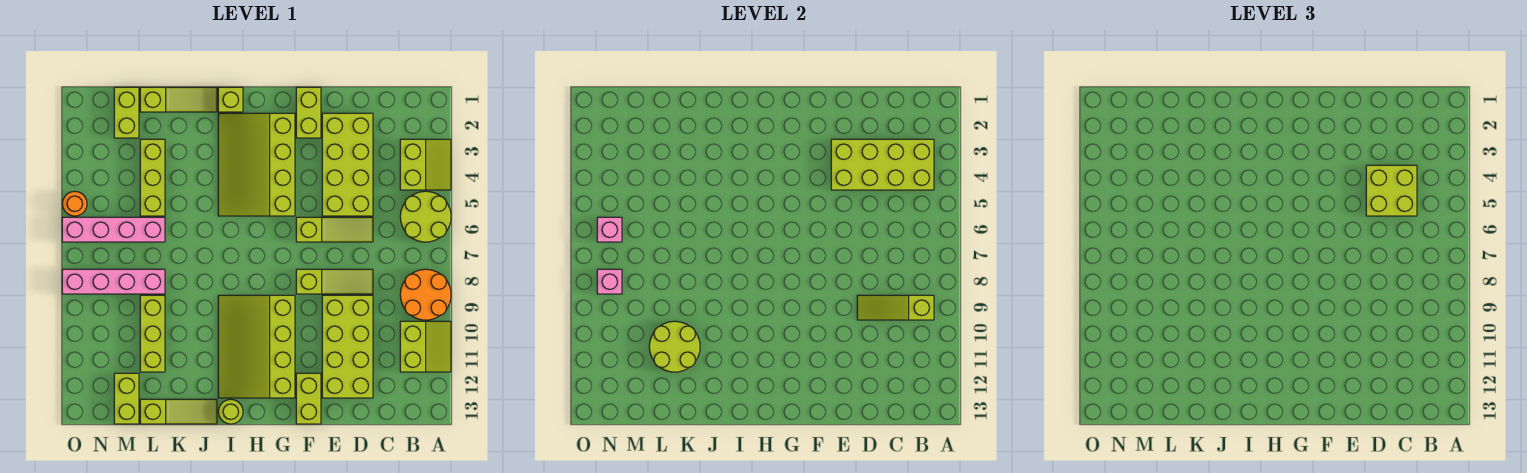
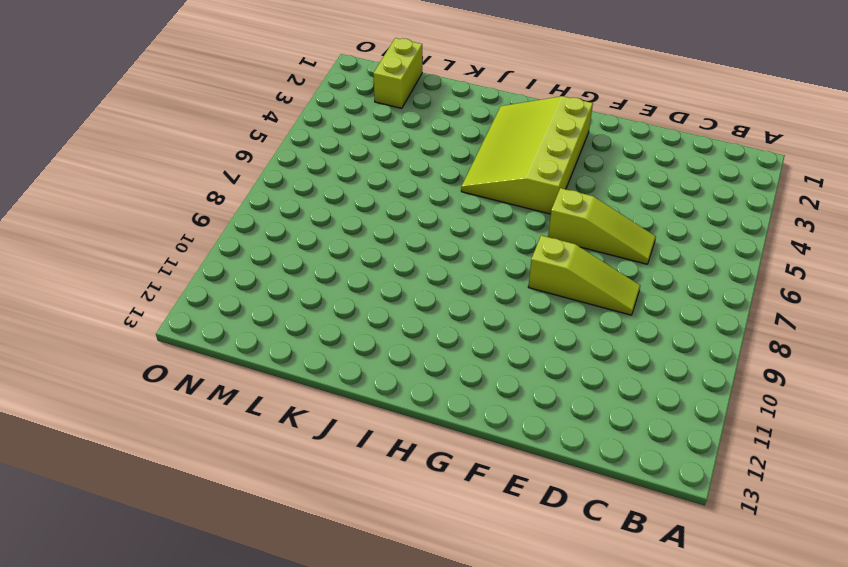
none -> lime 2x2 slope [400,139,451,190]
none -> lime 2x2 round brick [400,191,451,242]
none -> orange 2x2 round brick [400,269,451,320]

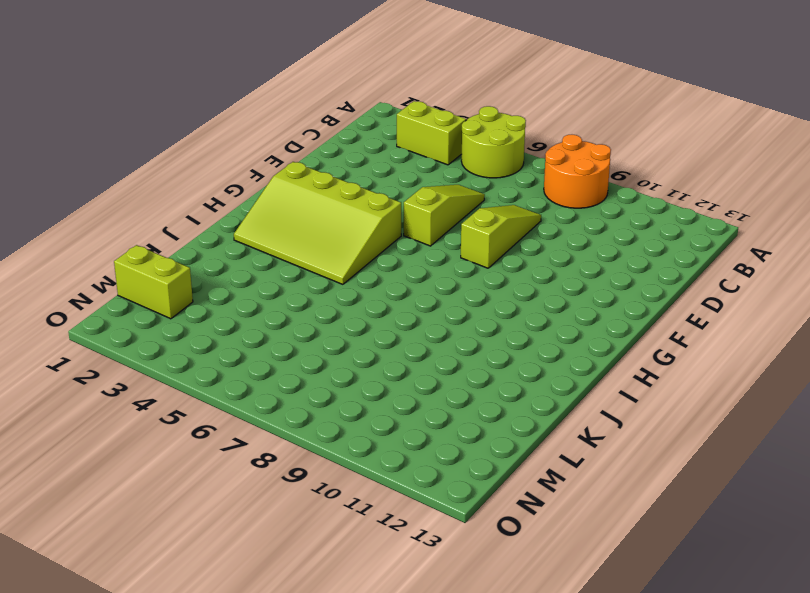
none -> lime 2x2 slope [400,321,451,372]
none -> lime 2x4 brick [322,113,373,216]
none -> lime 2x4 brick [322,295,373,398]

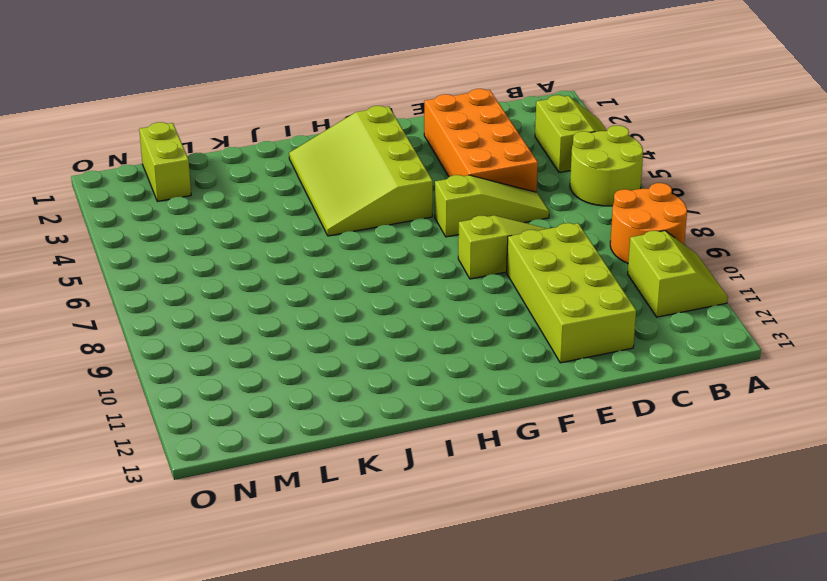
orange 2x4 brick [424,89,538,192] -> lime 2x4 brick [322,113,373,216]
none -> lime 1x2 brick [296,87,321,138]
none -> lime 1x2 brick [296,373,321,424]
none -> lime 3x4 slope [218,295,295,398]

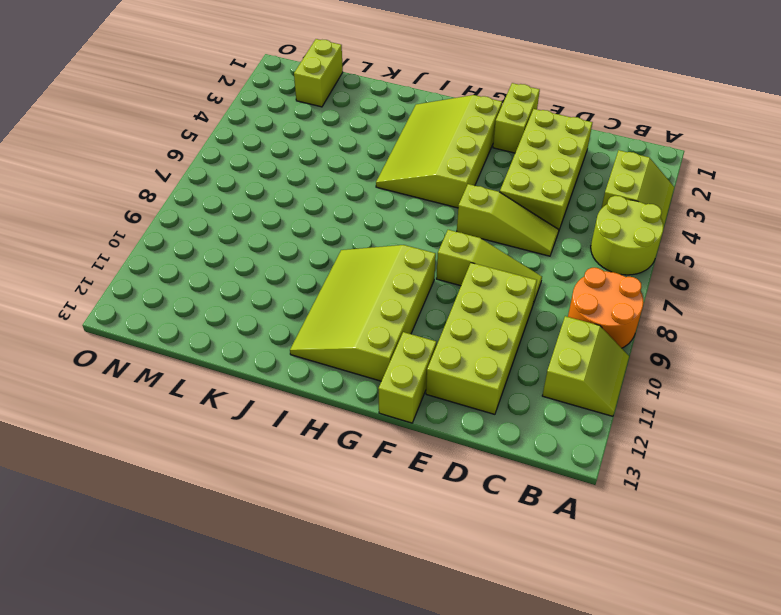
none -> lime 1x1 brick [218,87,243,112]
none -> lime 1x1 round brick [218,399,243,424]
none -> lime 1x3 slope [140,87,217,112]

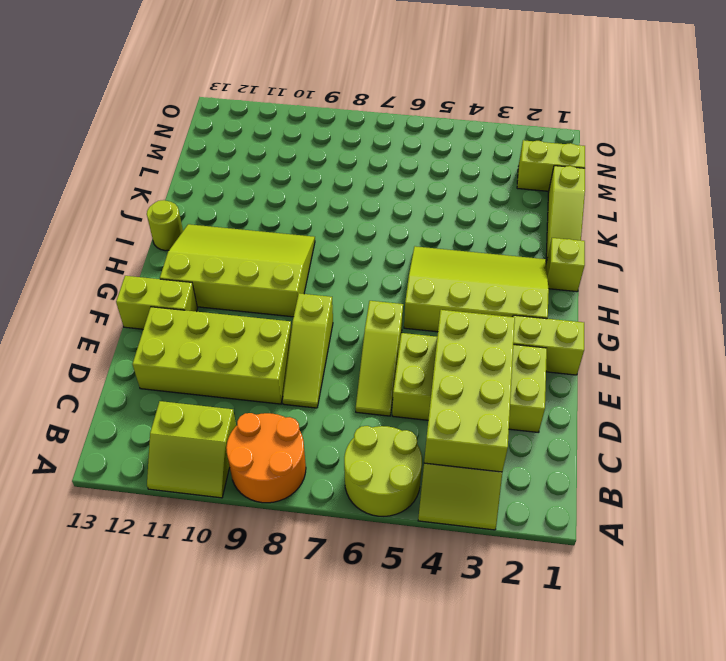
none -> lime 1x3 slope [140,399,217,424]
none -> lime 1x3 brick [140,139,165,216]
none -> pink 1x4 brick [62,217,165,242]

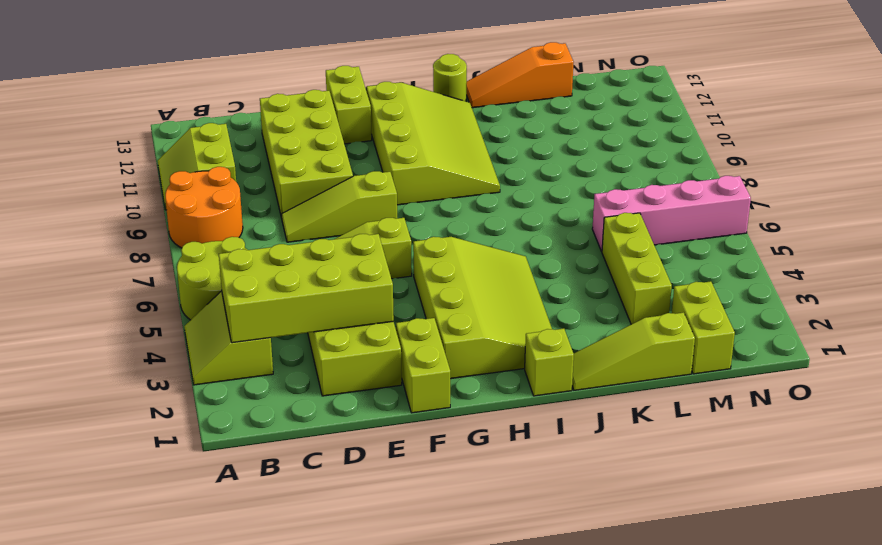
orange 1x3 slope [466,42,573,108] -> lime 1x3 slope [140,399,217,424]
none -> pink 1x4 brick [62,269,165,294]
none -> lime 1x3 brick [140,295,165,372]
none -> lime 1x2 brick [114,373,139,424]

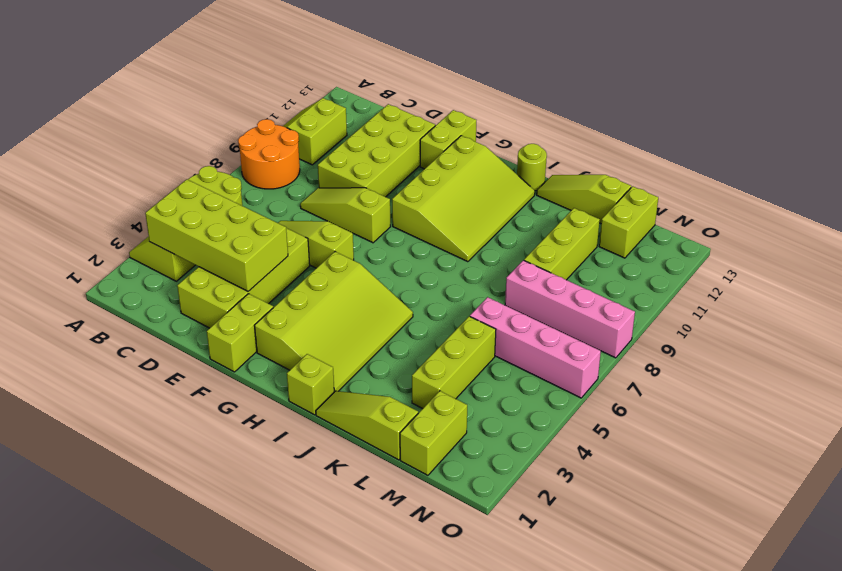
none -> orange 1x1 round brick [62,191,87,216]
none -> lime 1x3 slope [857,295,934,320]
none -> lime 2x2 round brick [649,321,700,372]

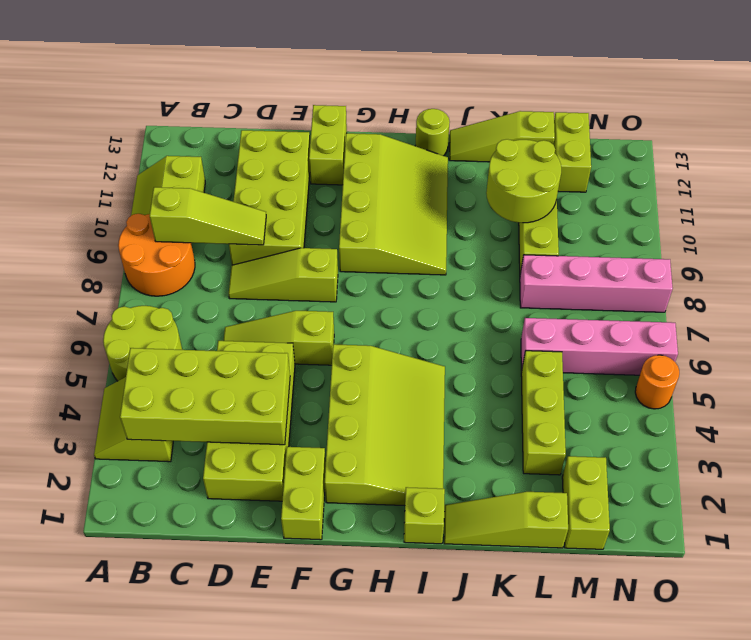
none -> pink 1x1 brick [597,217,622,242]
none -> pink 1x1 brick [597,269,622,294]
none -> lime 2x2 brick [1366,165,1417,216]

